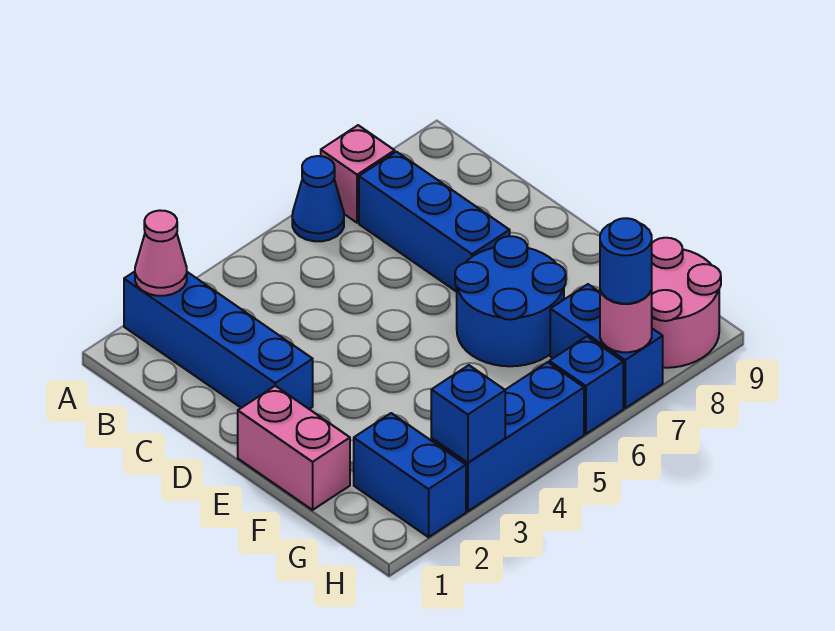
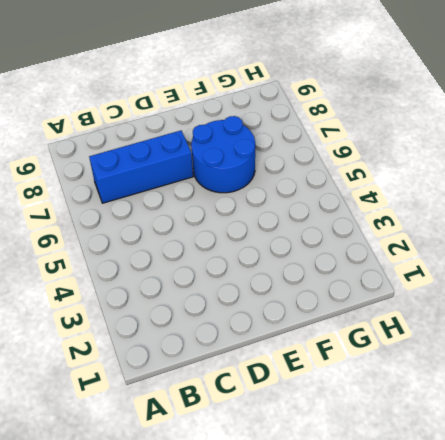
none -> blue 1x4 brick [124,272,313,409]
none -> blue 1x1 cone [292,156,344,241]
none -> pink 1x1 brick [321,125,395,223]

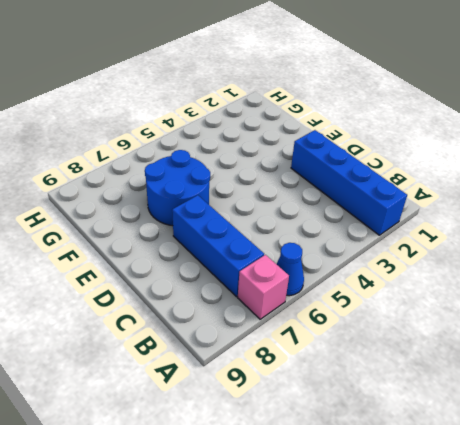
none -> pink 1x2 brick [238,386,350,510]
none -> blue 1x2 brick [354,413,466,537]
none -> blue 1x2 brick [550,284,663,408]

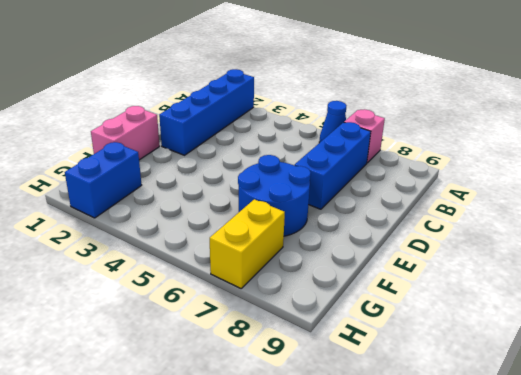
yellow 1x2 brick [210,199,285,288] -> blue 1x2 brick [550,284,663,408]
none -> pink 2x2 round brick [652,238,721,368]
none -> blue 1x3 brick [431,362,584,511]
none -> blue 1x1 brick [549,337,623,434]

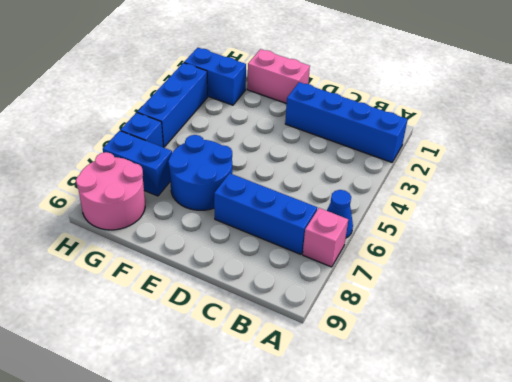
none -> pink 1x1 cone [135,210,187,296]
none -> blue 1x1 brick [431,365,505,463]
none -> pink 1x1 round brick [600,290,652,352]

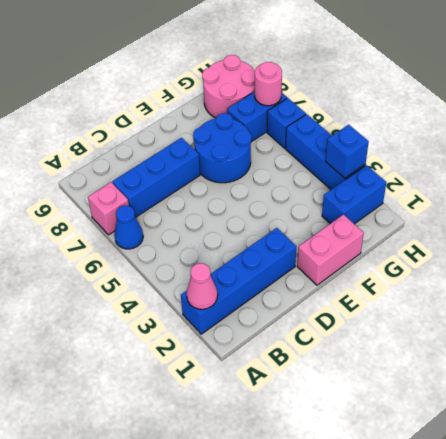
none -> blue 1x1 round brick [600,218,652,304]

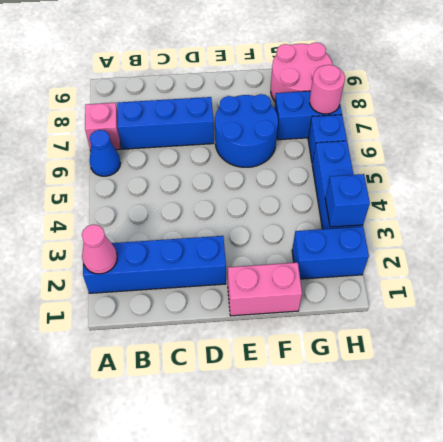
none -> blue 1x1 round brick [600,218,652,304]

